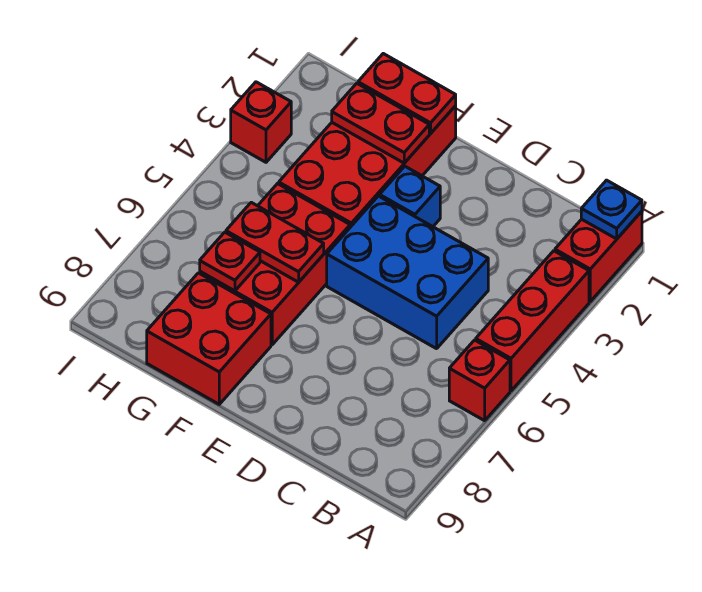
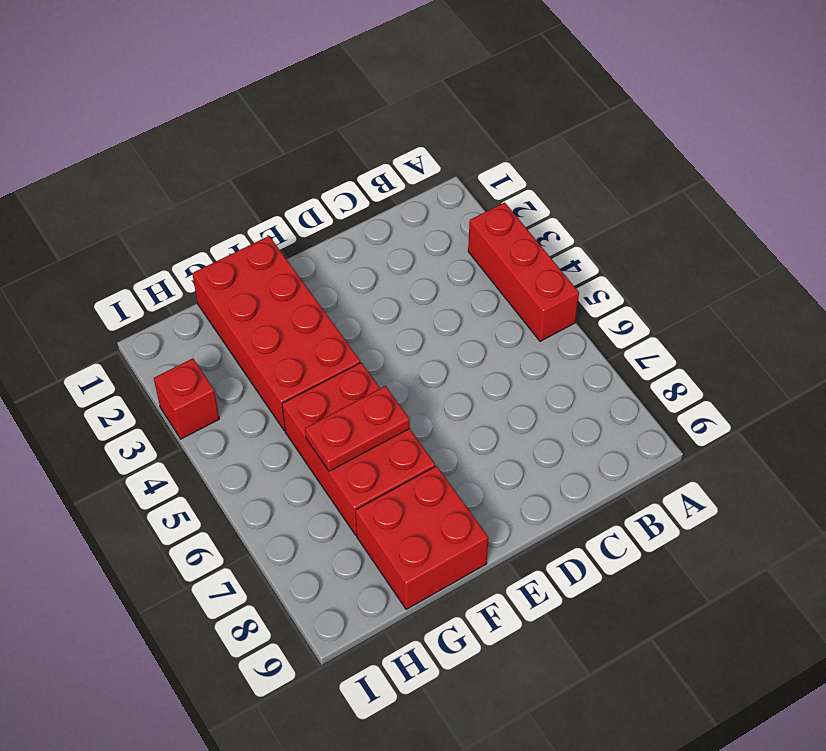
none -> red 1x2 brick [555,211,642,301]
none -> red 1x1 brick [449,340,510,421]
none -> blue 2x3 brick [327,196,488,349]

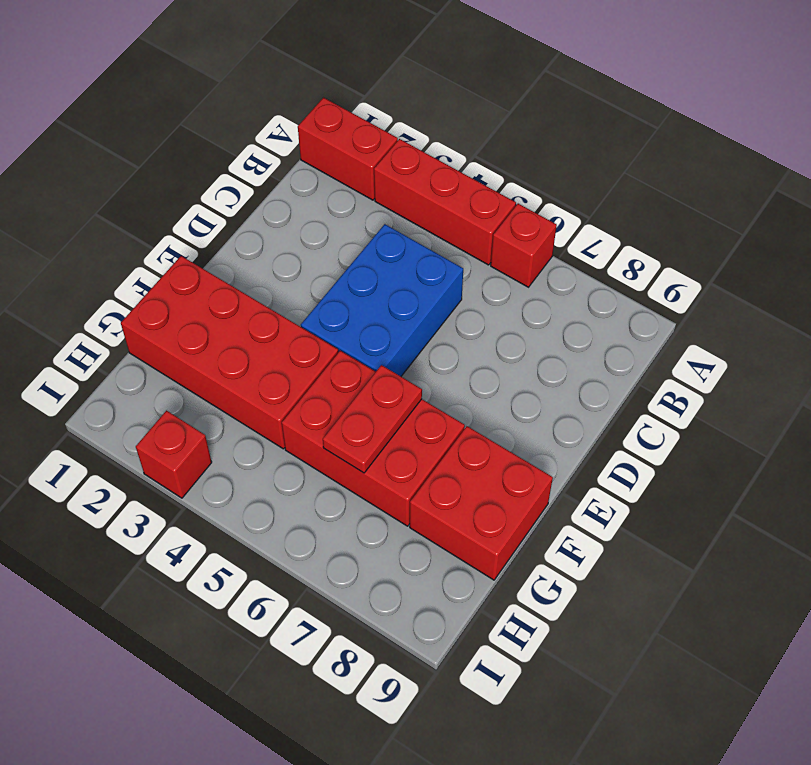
none -> blue 1x1 brick [380,166,440,227]
none -> blue 1x1 plate [581,180,642,239]
none -> red 1x2 plate [358,54,456,133]

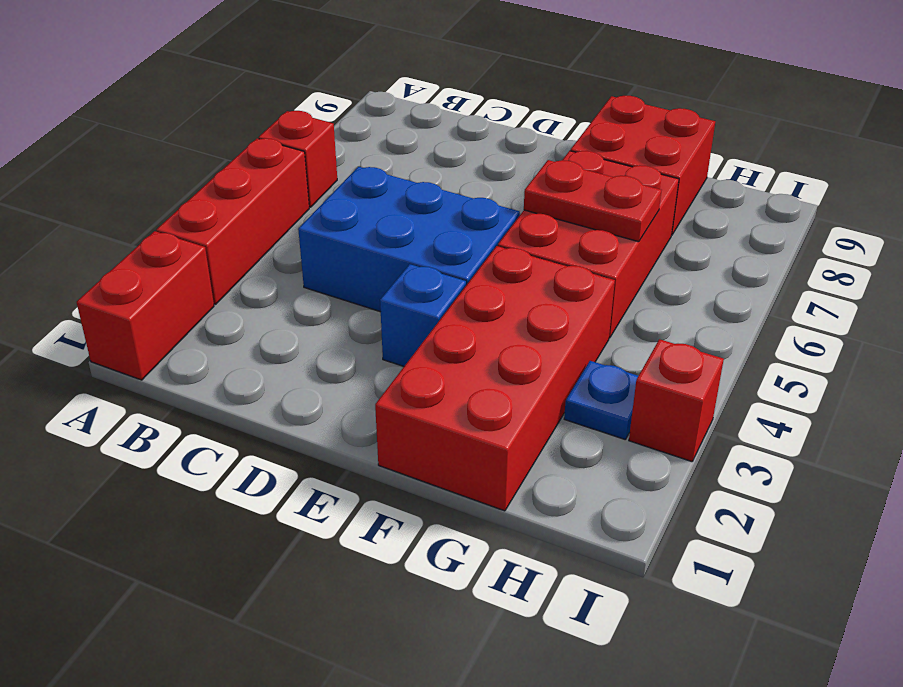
blue 1x1 plate [564,361,638,440] -> blue 1x1 plate moved to [581,180,642,239]
none -> red 1x2 plate [358,54,456,133]
none -> red 1x2 plate [332,83,429,163]
none -> red 1x1 plate [200,232,260,291]

